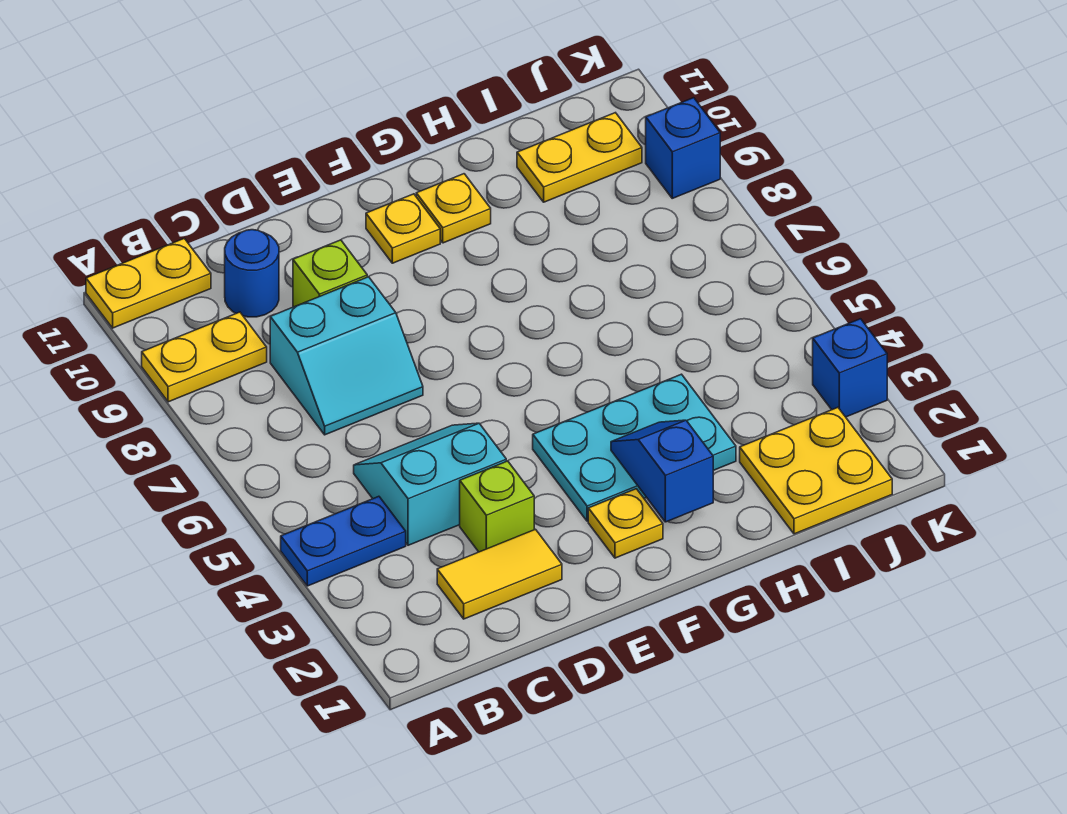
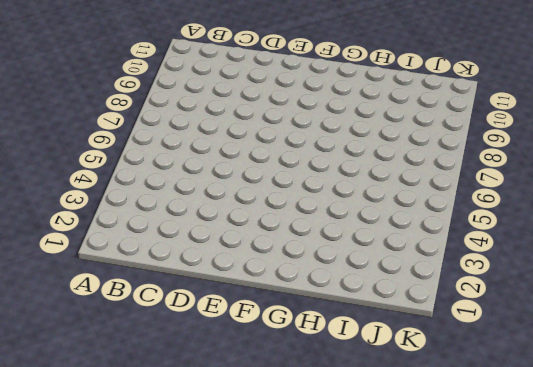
none -> blue 1x2 plate [281,496,406,586]
none -> yellow 1x2 plate [142,312,267,402]
none -> yellow 1x2 plate [86,238,211,328]

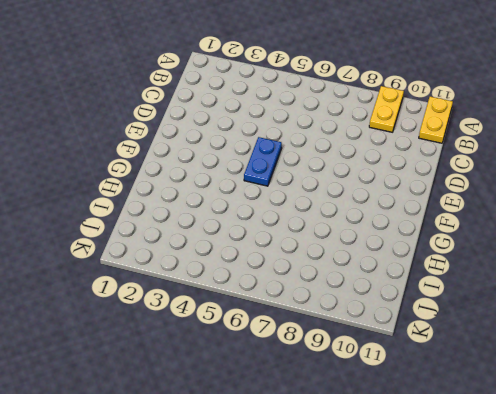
blue 1x2 plate [244,137,282,186] -> blue 1x2 plate moved to [281,496,406,586]
none -> yellow 1x2 tile [437,529,562,619]
none -> cyan 2x2 slope [354,423,506,545]
none -> cyan 2x2 slope [270,277,423,435]

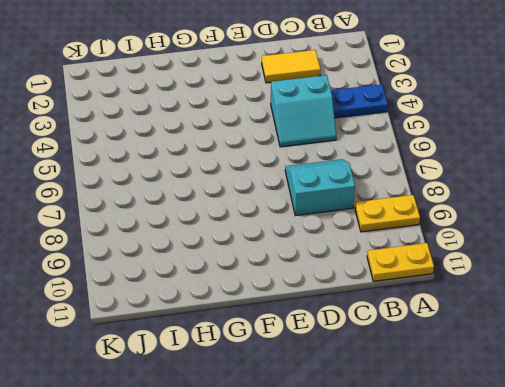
none -> blue 1x1 round brick [225,230,279,317]
none -> lime 1x1 brick [460,461,534,552]
none -> lime 1x1 brick [293,240,367,307]

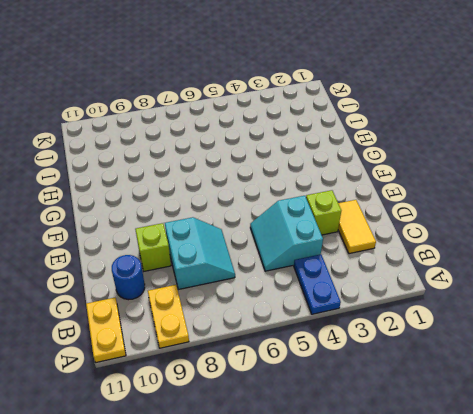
none -> yellow 1x1 plate [588,489,663,558]
none -> cyan 2x3 plate [533,374,736,521]
none -> yellow 1x1 plate [366,194,440,263]

